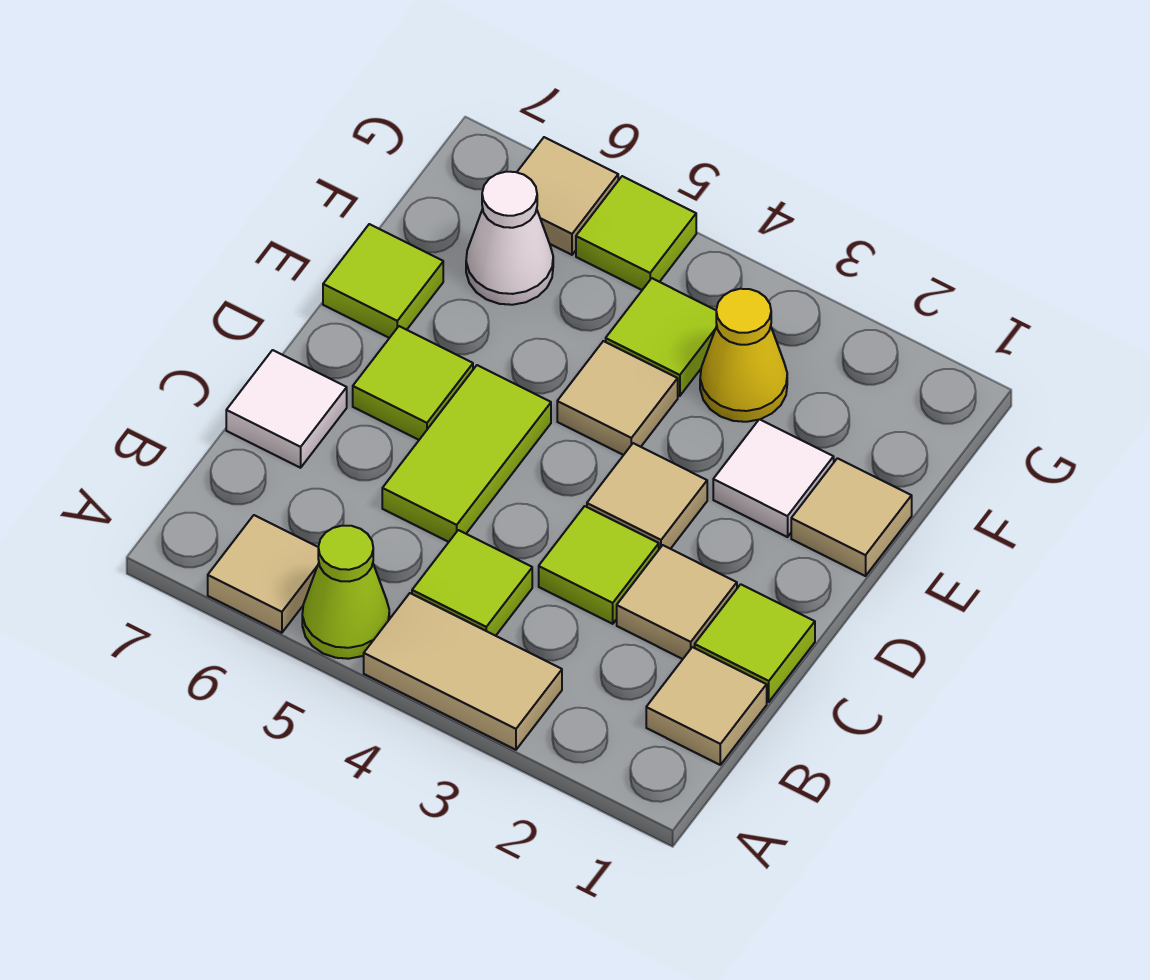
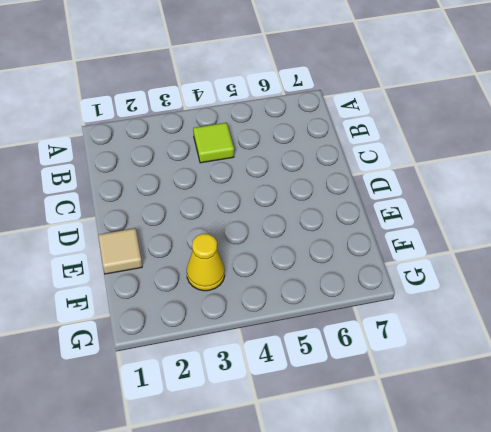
none -> tan 1x2 tile [364,593,562,750]
none -> lime 1x1 cone [302,526,389,659]
none -> tan 1x1 tile [208,515,319,633]

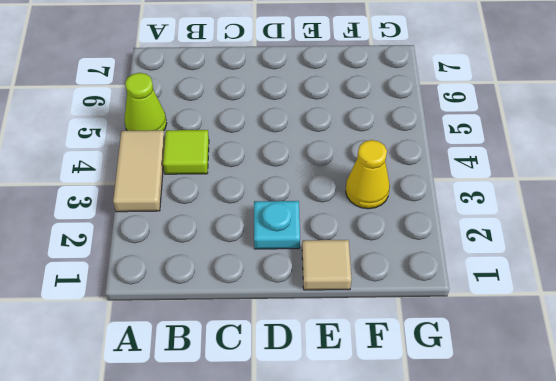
cyan 1x1 plate [254,201,300,249] -> none
none -> tan 1x1 tile [208,515,319,633]
none -> tan 1x1 tile [646,647,767,765]
none -> lime 1x1 tile [695,584,815,702]

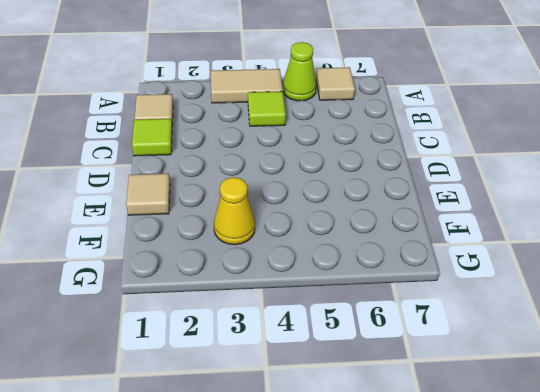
none -> tan 1x1 tile [617,545,737,659]
none -> lime 1x1 tile [539,506,659,624]
none -> lime 1x2 tile [382,365,551,542]

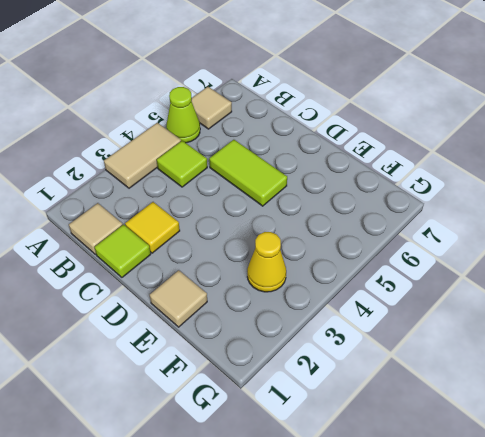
yellow 1x1 tile [125,202,180,253] -> tan 1x1 tile [617,545,737,659]
none -> lime 1x1 tile [539,506,659,624]
none -> white 1x1 tile [226,350,347,468]
none -> tan 1x1 tile [587,443,707,549]

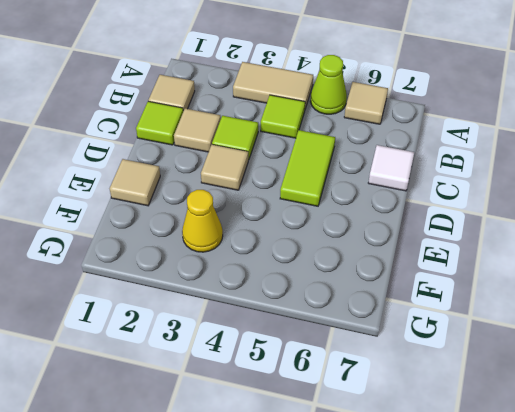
none -> lime 1x1 tile [353,326,473,440]
none -> white 1x1 tile [713,419,834,537]
none -> tan 1x1 tile [557,341,678,455]

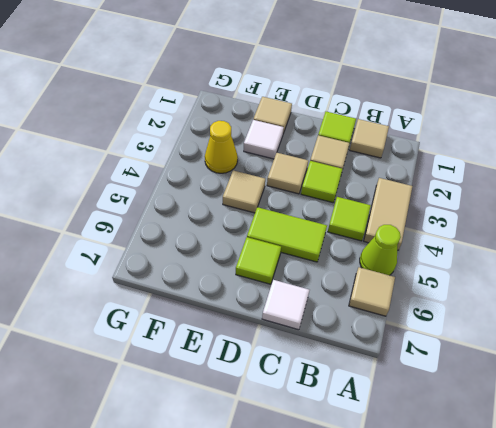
none -> lime 1x1 tile [323,224,443,338]
none -> lime 1x1 tile [606,278,717,396]
none -> white 1x1 cone [466,172,553,305]

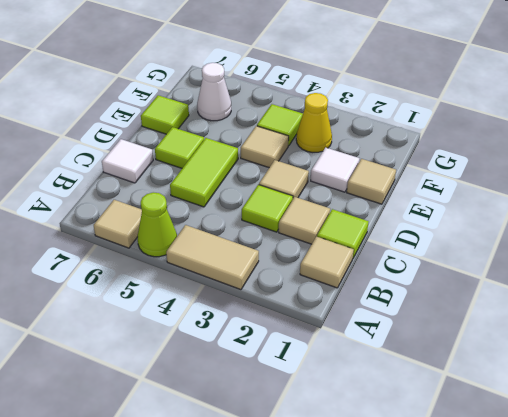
none -> lime 1x1 tile [412,530,532,636]
none -> lime 1x1 tile [576,176,696,290]
none -> tan 1x1 tile [517,137,618,255]

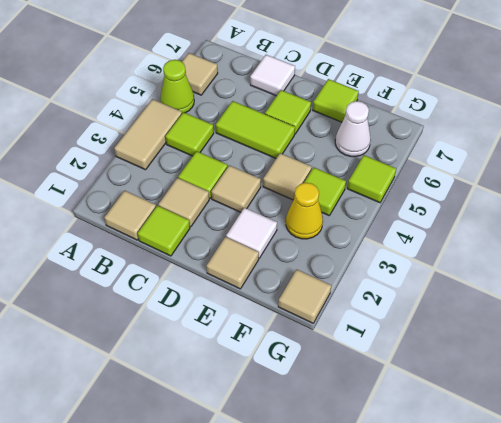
tan 1x1 tile [278,269,331,323] -> tan 1x1 tile moved to [517,137,618,255]

